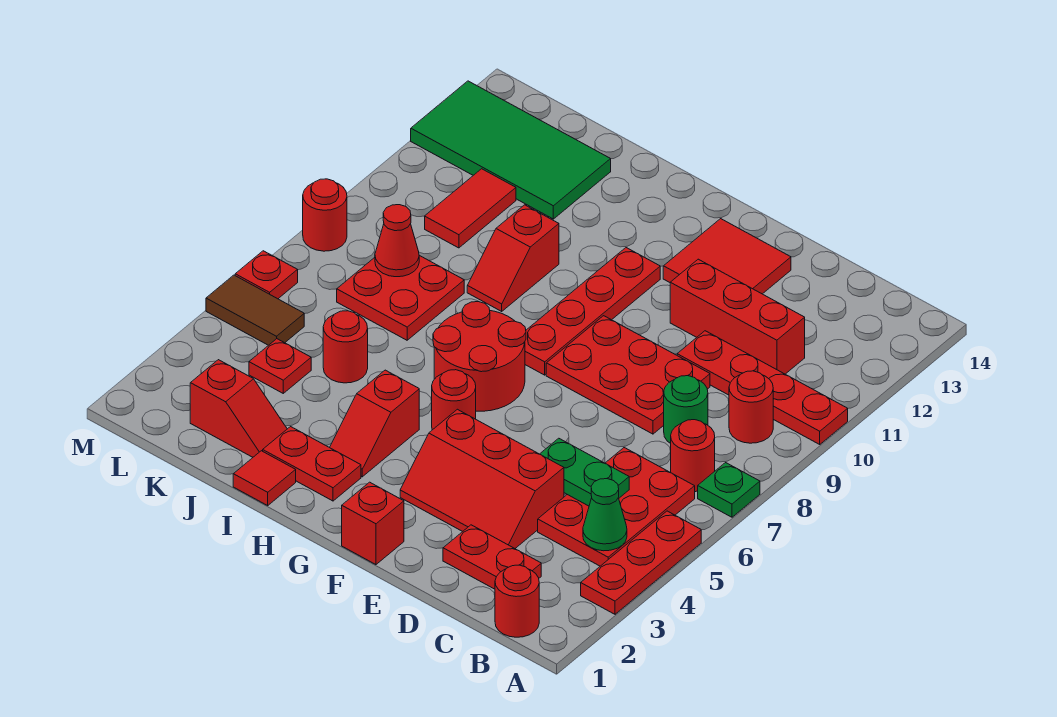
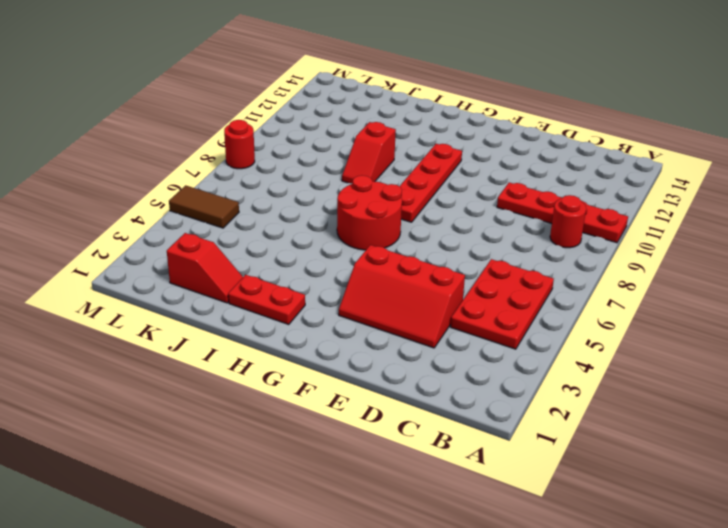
none -> red 1x3 plate [581,511,701,614]
none -> green 1x1 plate [698,463,760,517]
none -> red 1x1 round brick [495,565,539,637]
none -> red 1x1 round brick [671,420,715,492]

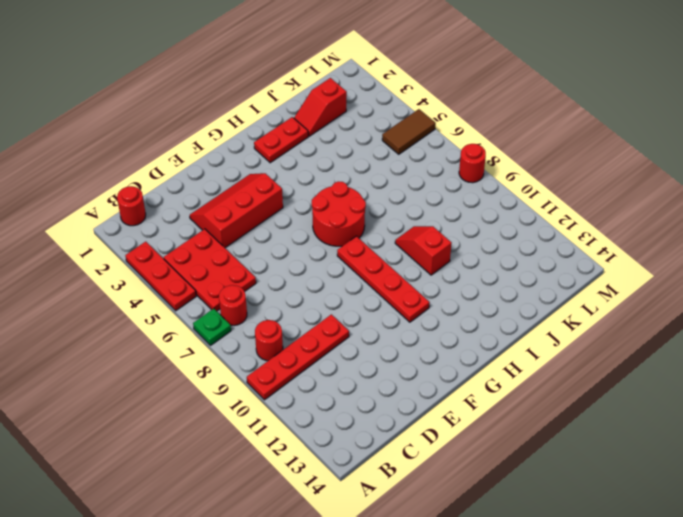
none -> red 1x2 plate [443,525,541,589]
none -> green 1x1 round brick [664,376,708,444]
none -> red 1x3 brick [670,259,805,374]
none -> red 2x3 plate [546,316,710,434]

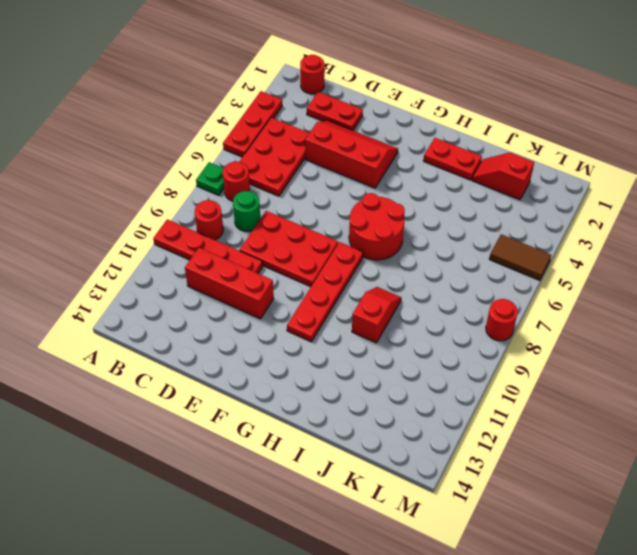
none -> red 2x2 tile [663,219,791,294]
none -> red 1x1 brick [342,482,404,565]
none -> red 1x1 round brick [432,370,476,430]
none -> red 1x2 slope [330,370,419,477]

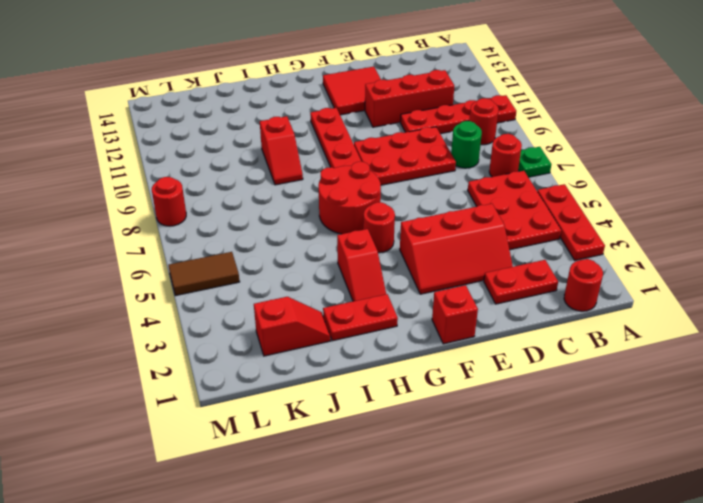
none -> red 1x1 tile [233,451,296,505]
none -> red 1x1 round brick [323,311,368,383]
none -> red 2x2 plate [337,255,464,340]
none -> green 2x4 tile [411,81,611,219]

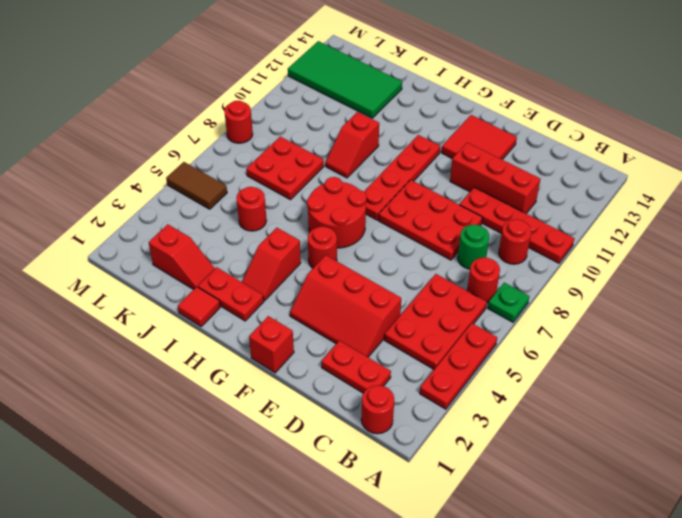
none -> red 1x1 plate [249,339,311,393]
none -> red 1x2 tile [425,169,516,248]
none -> red 1x1 plate [235,251,298,299]
none -> green 1x1 cone [583,479,627,551]

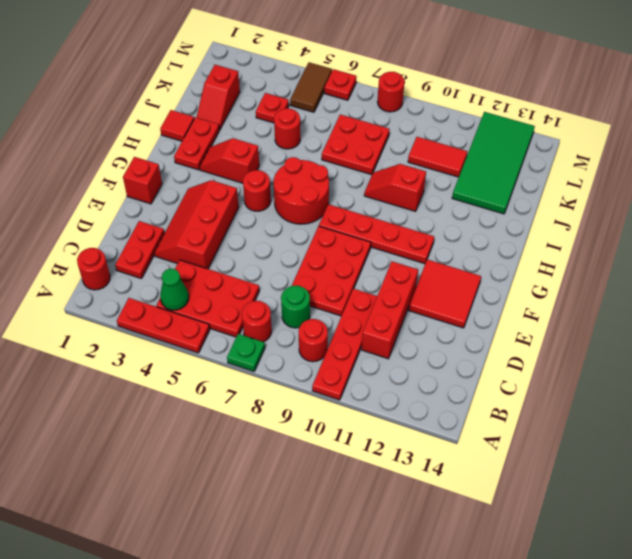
none -> green 1x2 plate [540,438,629,506]
none -> red 1x1 cone [375,205,419,277]

